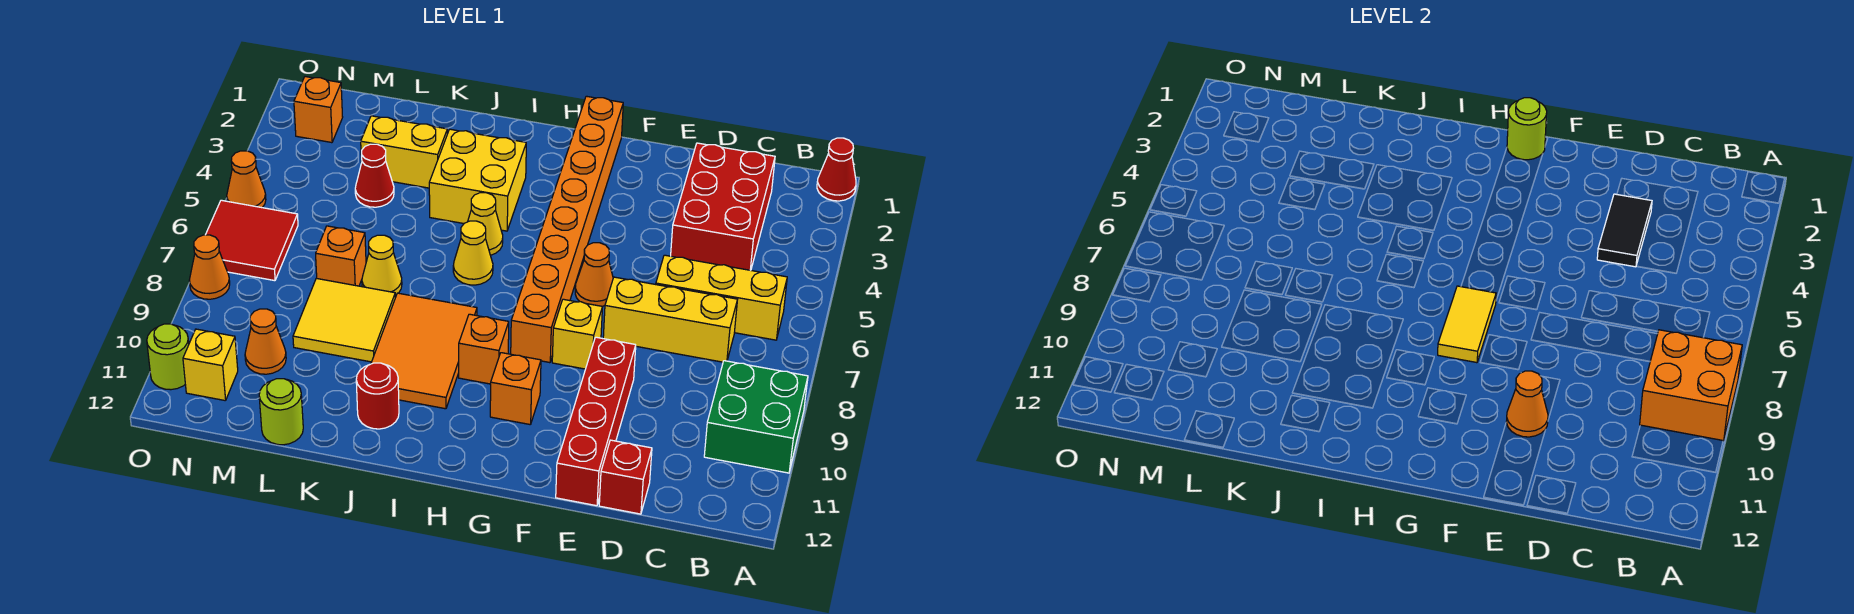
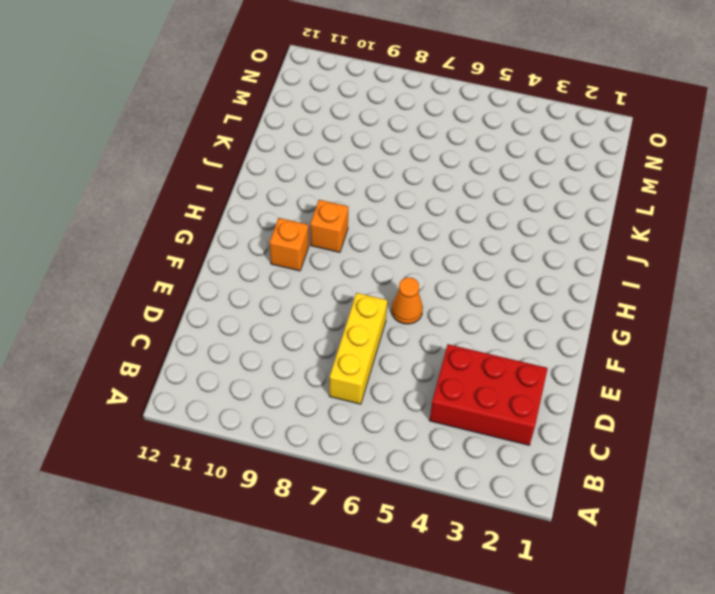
none -> red 1x1 cone [817,138,856,201]
none -> green 2x2 brick [704,361,808,473]
none -> yellow 1x3 brick [656,255,787,340]
none -> red 1x1 brick [599,440,652,514]

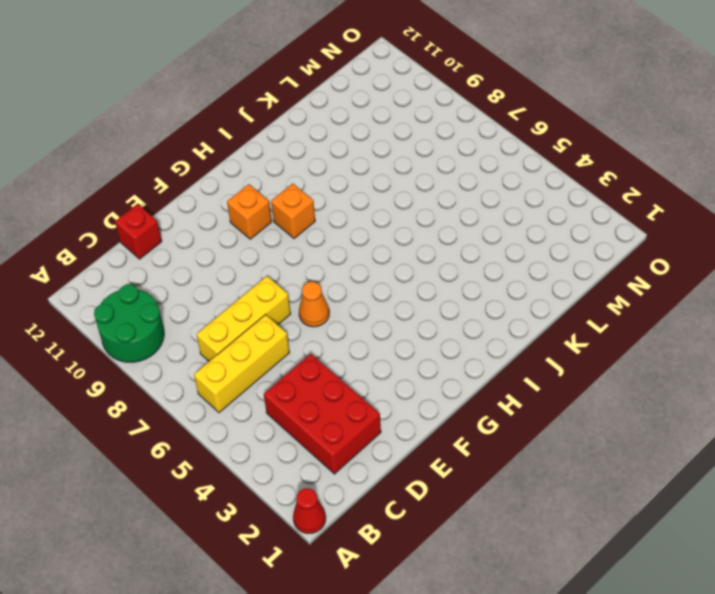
green 2x2 round brick [94,284,164,362] -> green 2x2 brick [704,361,808,473]
none -> red 1x4 brick [556,337,636,506]
none -> yellow 1x1 brick [552,299,603,369]
none -> orange 1x8 brick [511,96,623,363]
none -> yellow 2x2 brick [429,129,526,231]

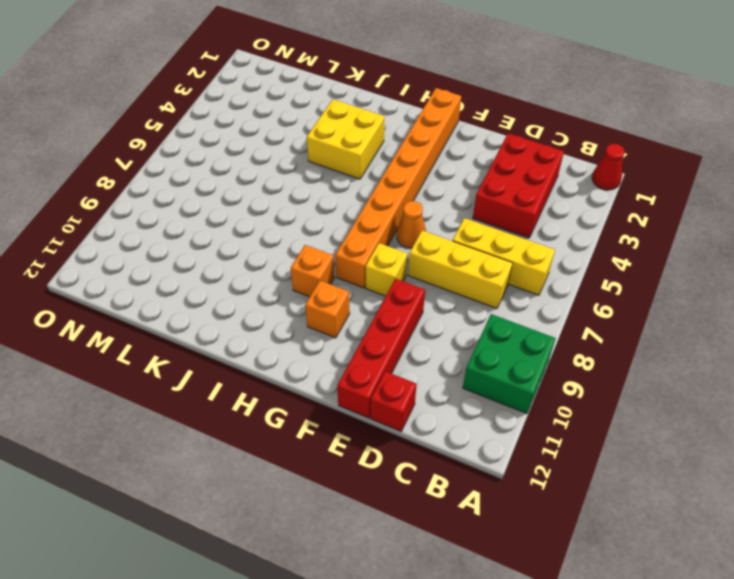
none -> yellow 1x1 cone [468,193,503,255]
none -> yellow 1x1 cone [453,221,493,285]
none -> orange 2x3 tile [371,293,477,409]
none -> red 1x1 round brick [356,363,399,429]

